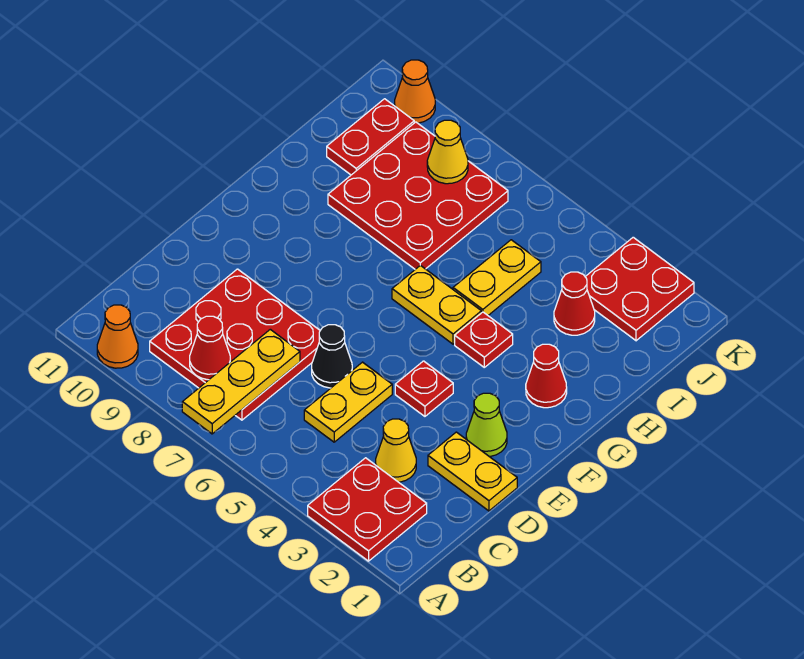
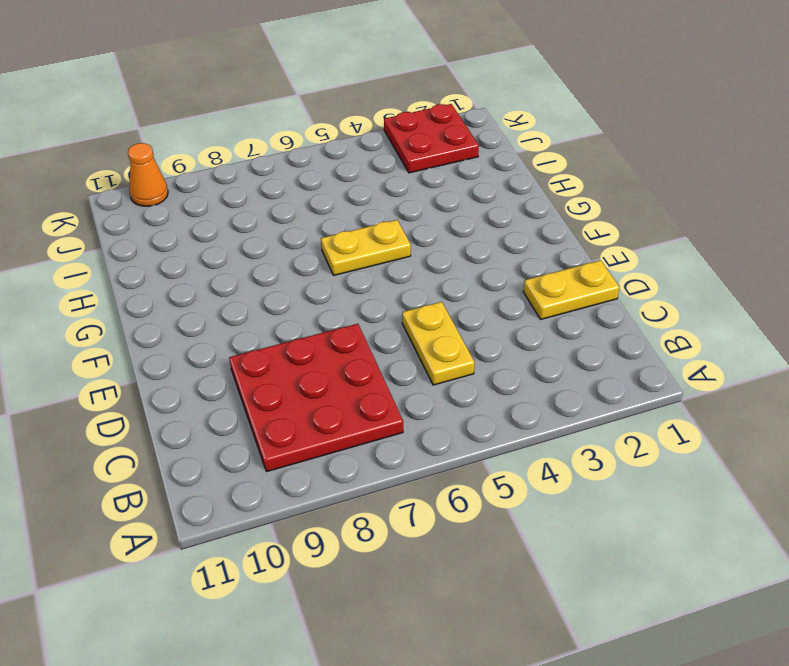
none -> red 2x2 plate [308,458,427,561]
none -> orange 1x1 cone [97,305,138,368]
none -> yellow 1x1 cone [376,419,416,482]

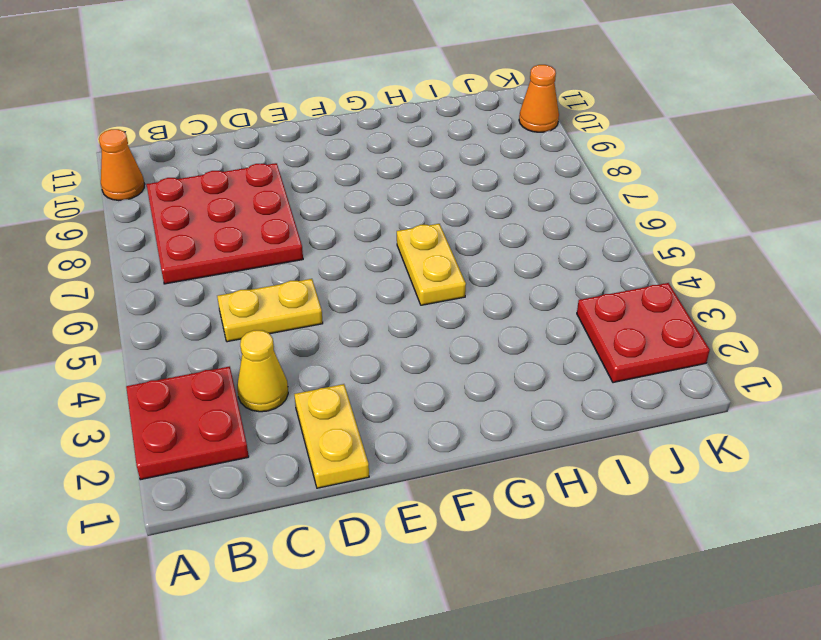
none -> black 1x1 cone [312,325,352,388]
none -> lime 1x1 cone [466,393,507,457]
none -> red 1x1 plate [395,361,453,416]

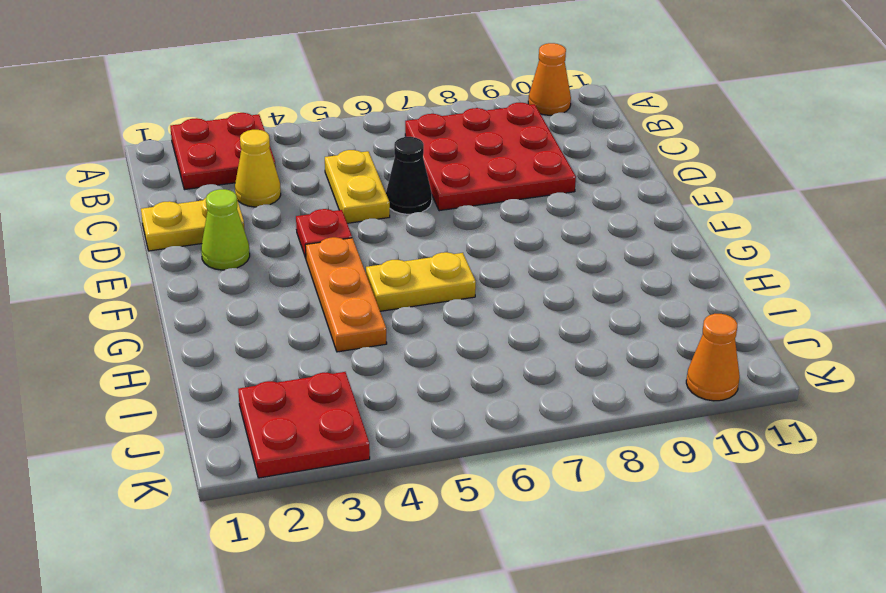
orange 1x3 plate [305,237,387,352] -> red 1x1 plate [455,312,513,367]
none -> red 1x1 cone [526,344,567,408]
none -> yellow 1x2 plate [453,240,541,315]
none -> red 3x3 plate [328,122,508,269]

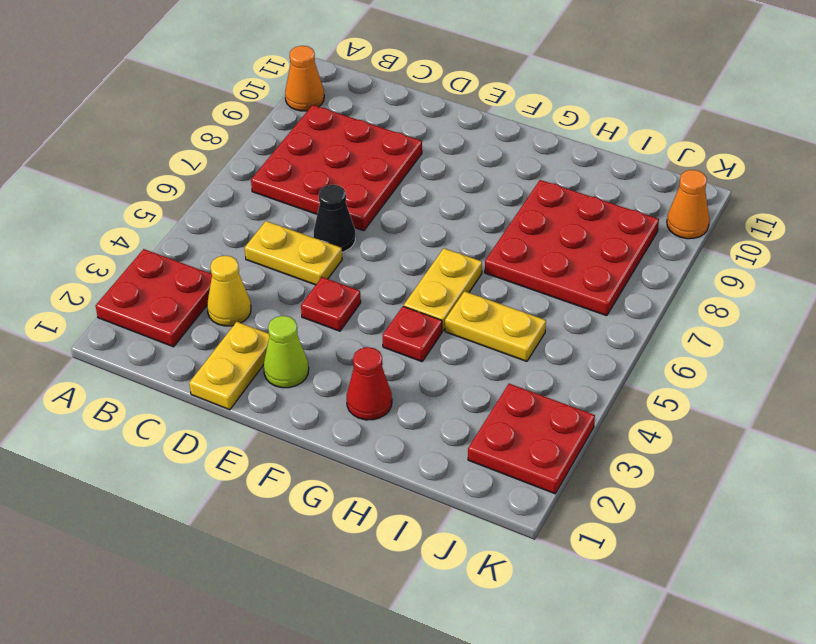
none -> red 1x1 cone [554,272,595,335]
none -> red 1x2 plate [327,99,414,175]
none -> yellow 1x3 plate [182,329,300,434]

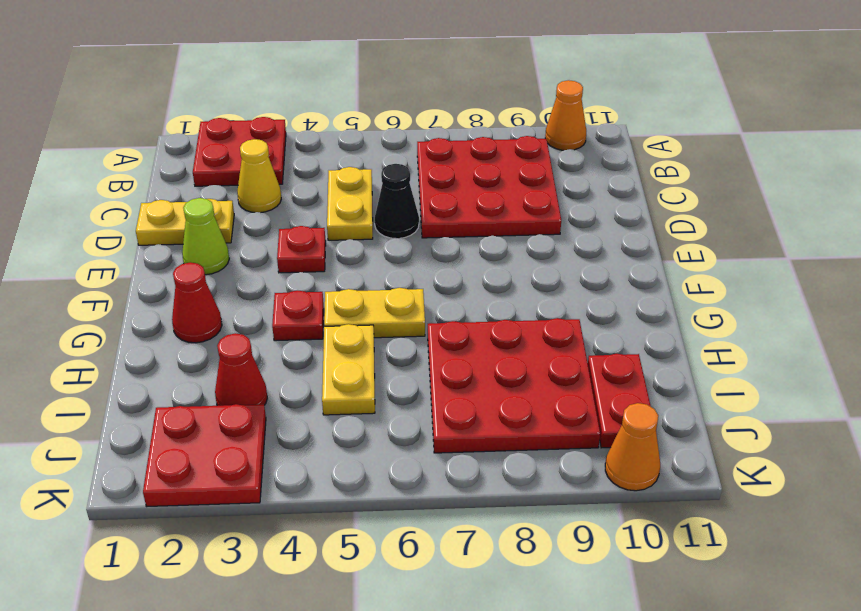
none -> yellow 1x3 plate [182,329,300,434]
none -> red 1x1 cone [190,316,230,380]
none -> yellow 1x1 cone [427,120,468,184]

